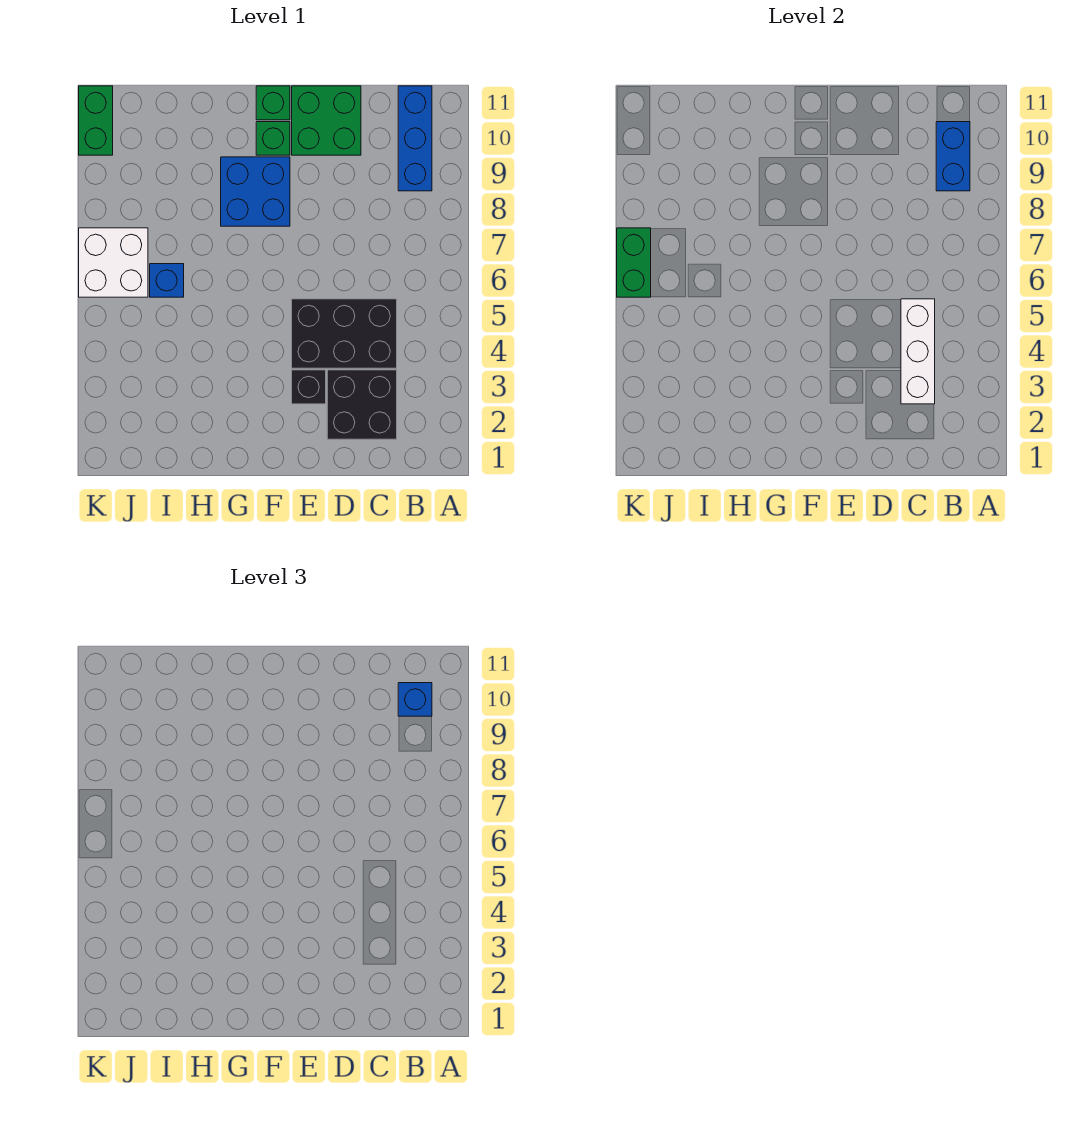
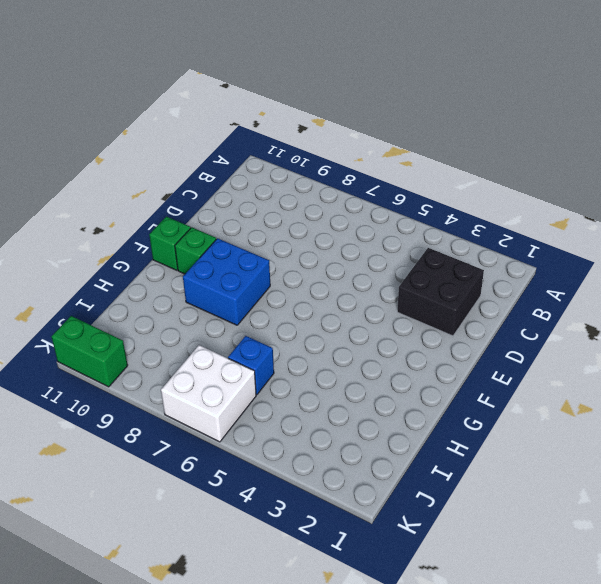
none -> blue 1x3 brick [398,86,432,191]
none -> black 2x3 brick [292,299,397,368]
none -> green 2x2 brick [292,86,361,155]

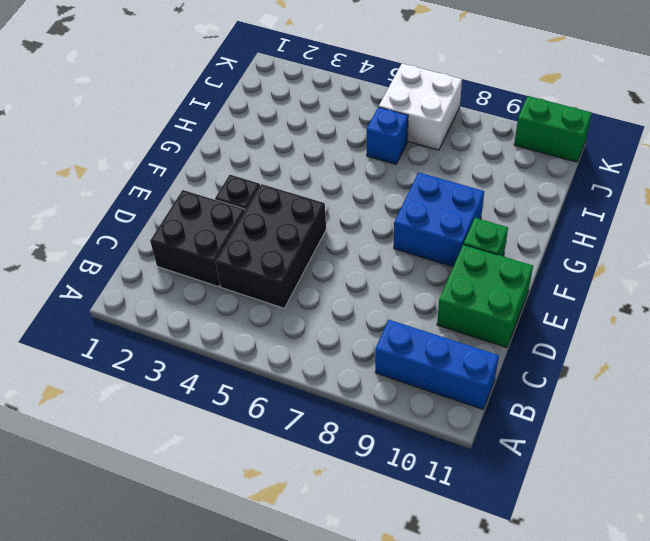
none -> green 1x1 brick [256,86,290,120]
none -> blue 1x2 brick [936,122,970,191]
none -> white 1x3 brick [901,299,935,404]

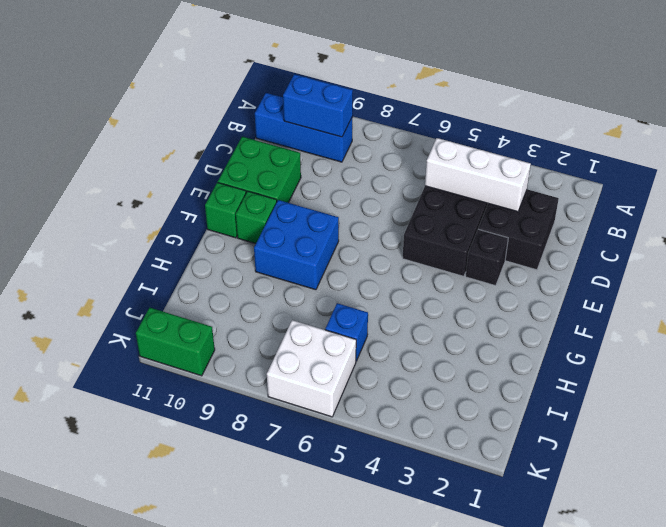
none -> green 1x2 brick [617,228,651,297]
none -> blue 1x1 brick [398,683,432,716]

